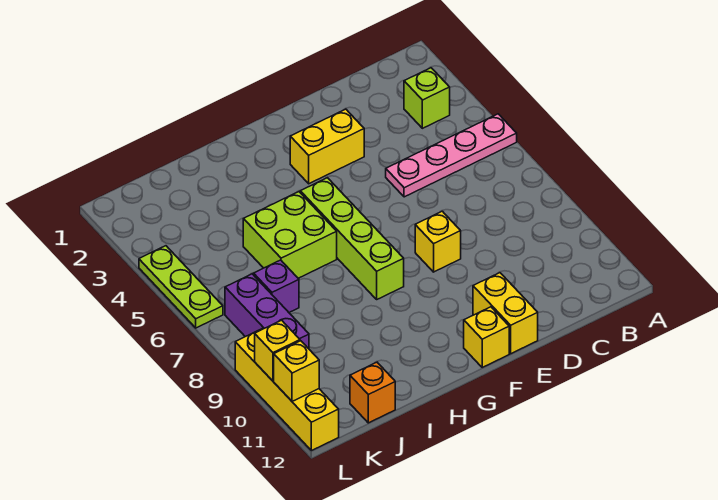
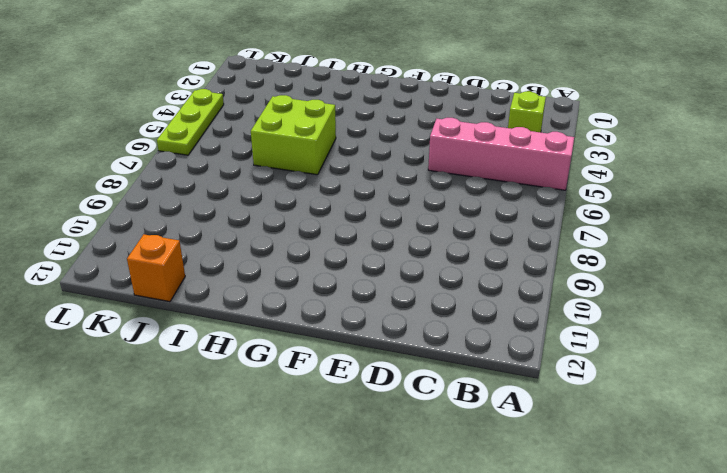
pink 1x4 brick [428,118,574,190] -> pink 1x4 plate [386,114,517,197]
none -> yellow 1x2 brick [290,109,364,184]
none -> yellow 1x1 brick [415,211,461,272]
none -> yellow 1x2 brick [473,273,538,354]

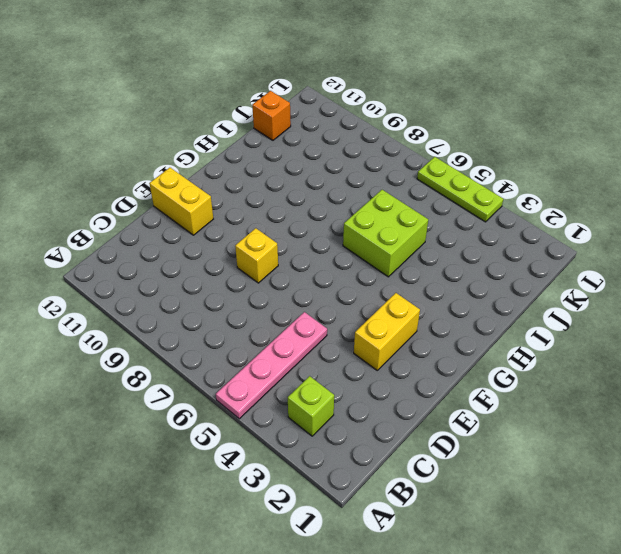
none -> yellow 1x1 brick [464,307,509,367]
none -> lime 1x4 brick [300,178,404,299]
none -> purple 1x1 brick [254,260,299,312]

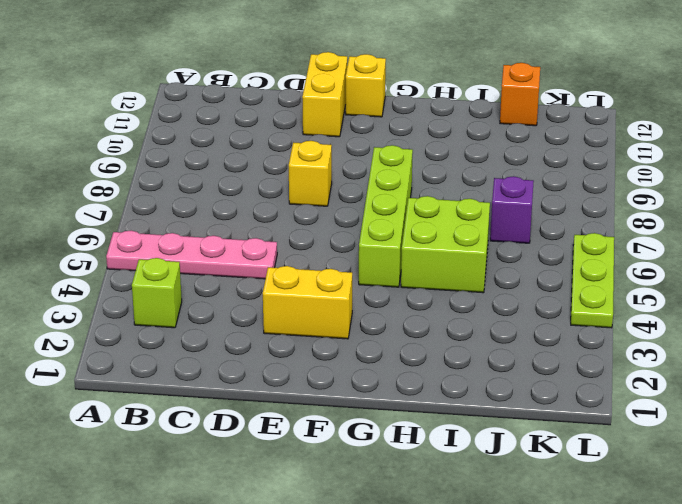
none -> purple 1x3 brick [225,274,309,349]
none -> yellow 1x4 brick [235,329,339,451]
none -> yellow 1x1 brick [255,320,300,381]

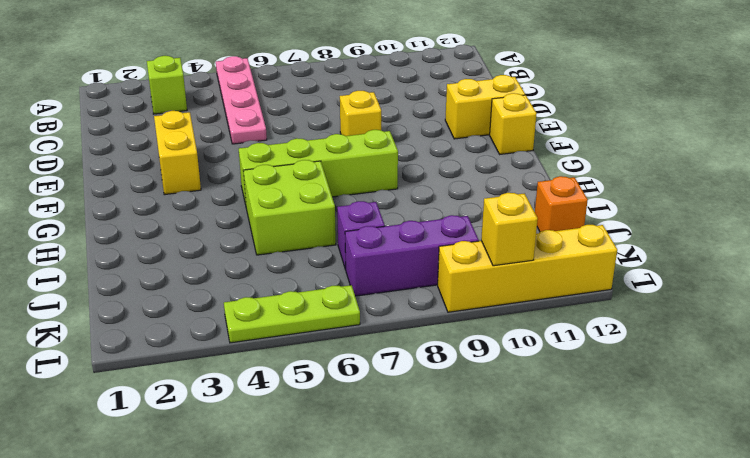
none -> yellow 1x1 brick [274,341,319,401]

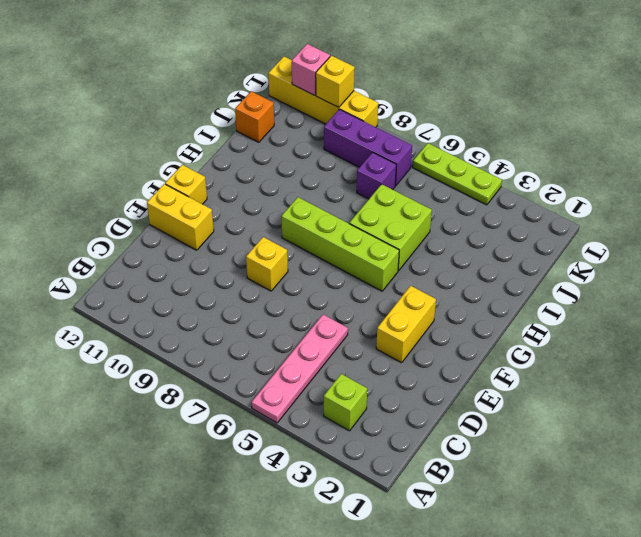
pink 1x1 brick [292,44,330,95] -> yellow 1x1 brick [274,341,319,401]

